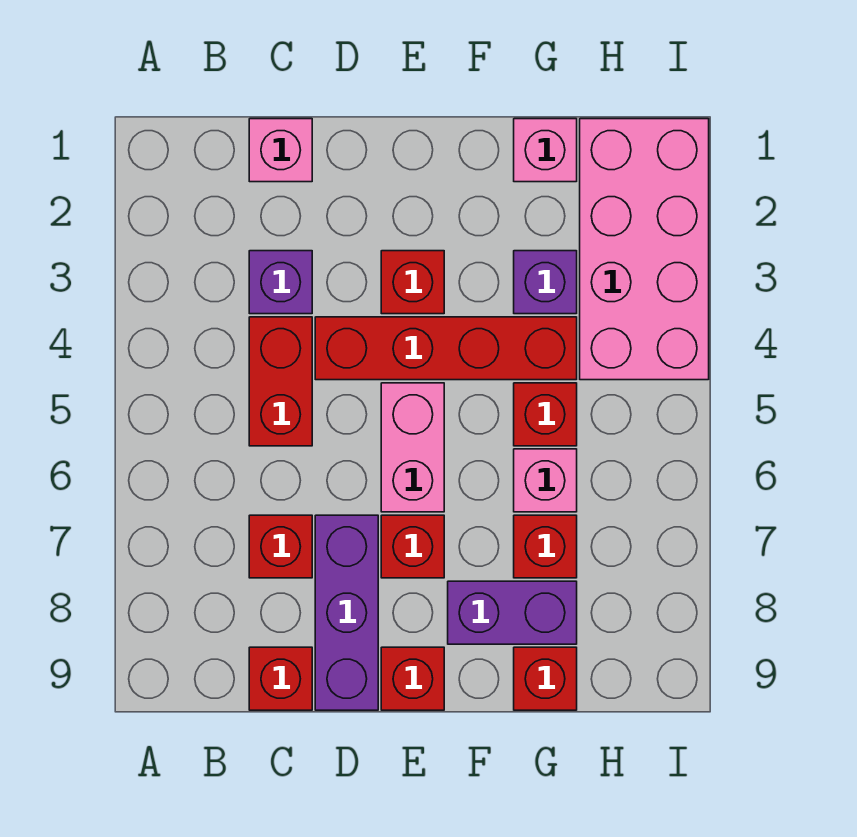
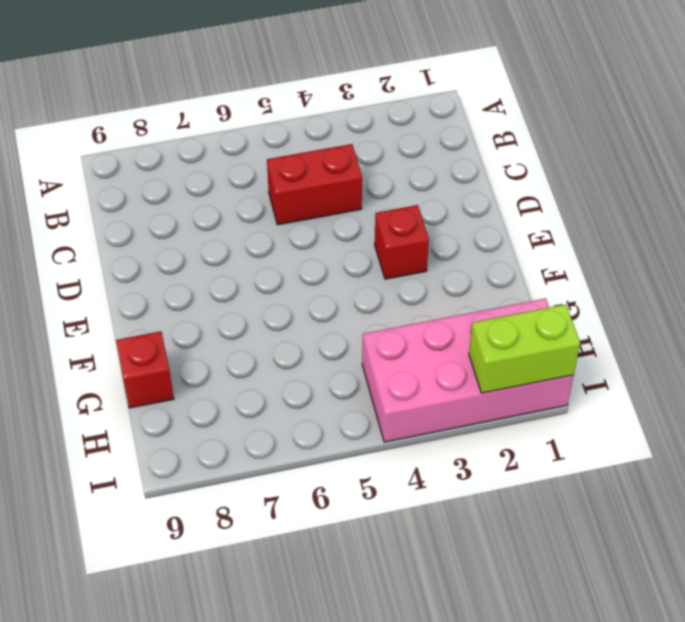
lime 1x2 brick [469,304,580,393] -> none
none -> pink 1x1 brick [249,119,312,182]
none -> purple 1x1 brick [249,251,312,314]
none -> red 1x1 brick [249,515,312,578]

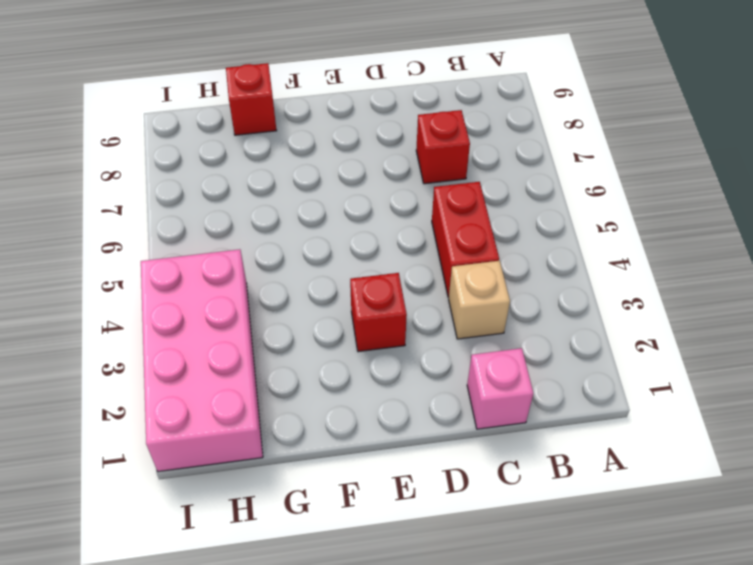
tan 1x1 brick [449,261,510,339] -> purple 1x1 brick [249,251,312,314]
none -> red 1x1 brick [249,647,312,710]
none -> red 1x4 brick [315,317,577,380]
none -> purple 1x3 brick [315,515,378,710]

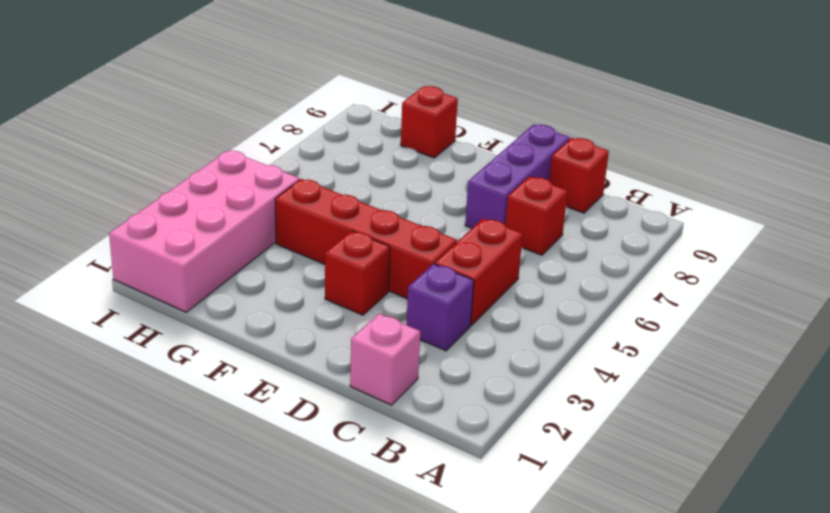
none -> pink 1x2 brick [381,383,444,512]
none -> red 1x1 brick [381,515,444,578]
none -> red 1x1 brick [381,647,444,710]

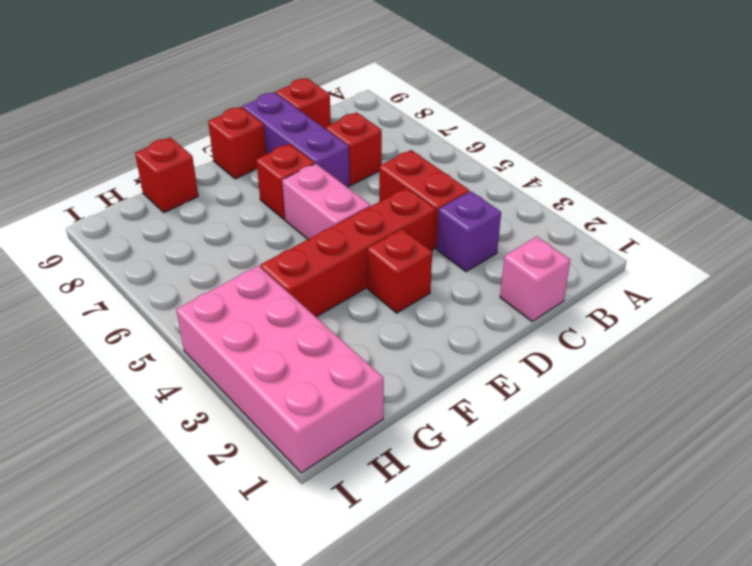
none -> purple 1x2 brick [448,581,577,644]
none -> pink 1x1 brick [514,119,577,182]
none -> purple 1x1 brick [514,251,577,314]

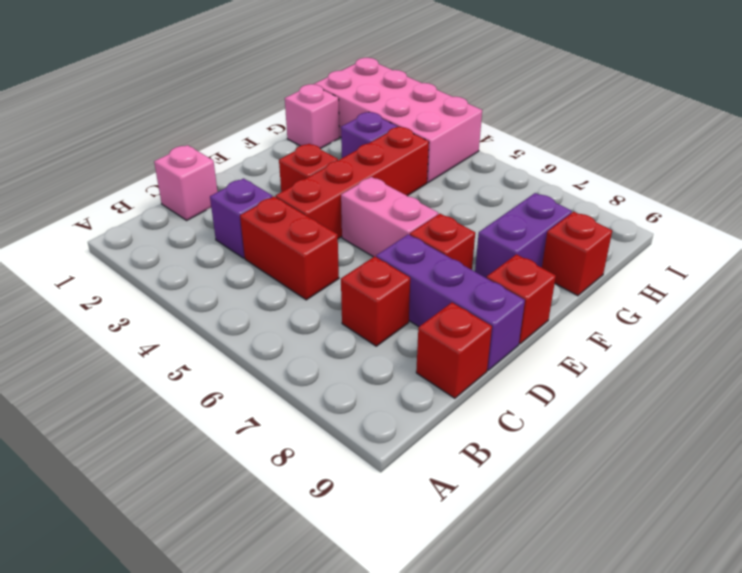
none -> red 1x1 brick [514,383,577,446]
none -> pink 1x1 brick [514,449,577,512]
none -> red 1x1 brick [514,515,577,578]

